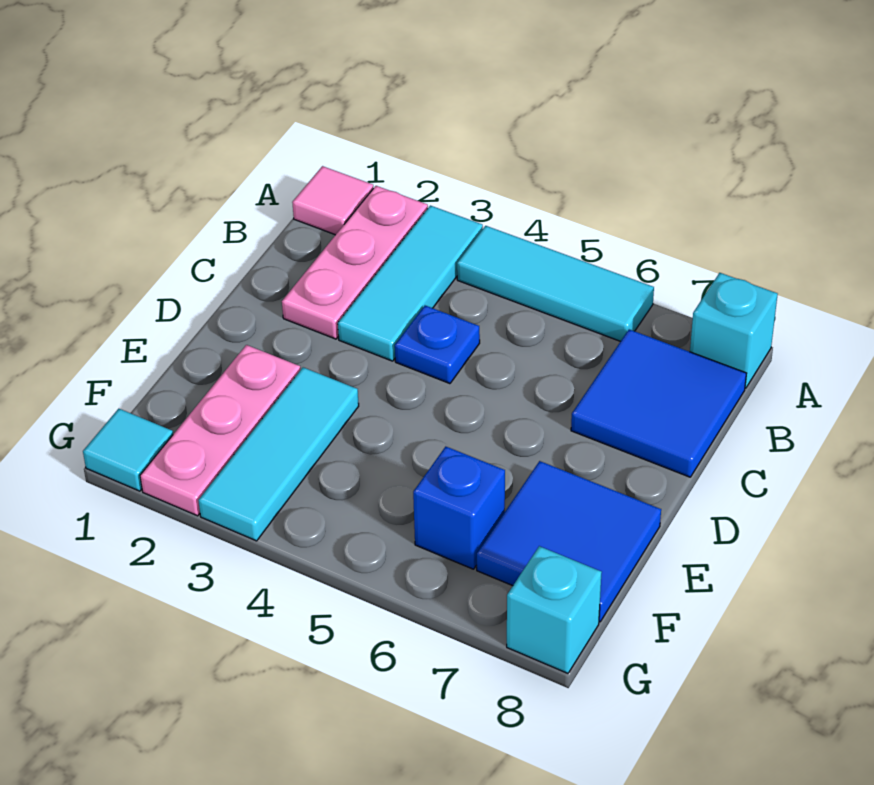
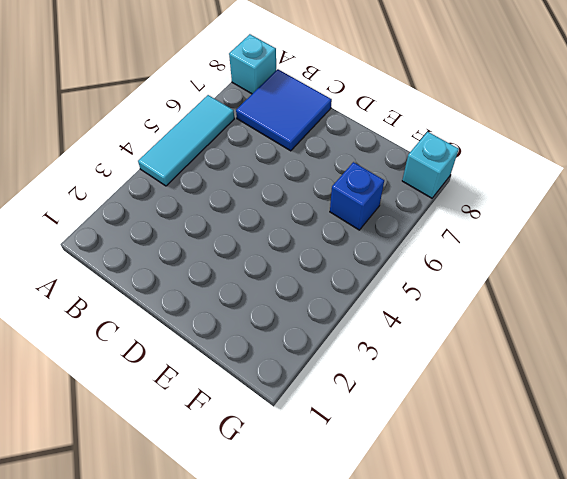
none -> pink 1x1 tile [292,166,373,235]
none -> pink 1x3 plate [282,186,428,339]
none -> cyan 1x3 tile [338,205,483,361]

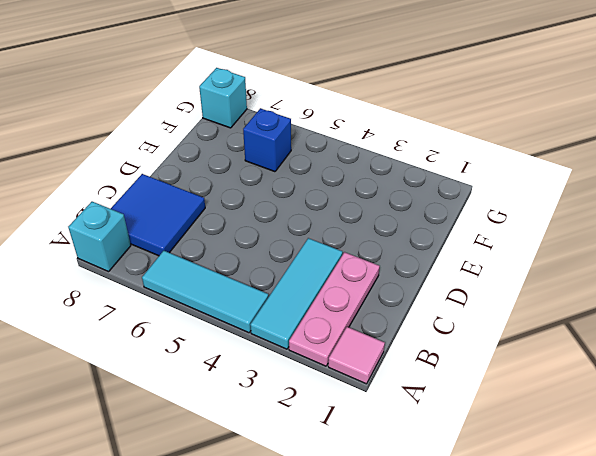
none -> blue 1x1 plate [395,306,480,384]
none -> pink 1x3 plate [140,345,300,516]
none -> cyan 1x3 tile [198,367,359,541]

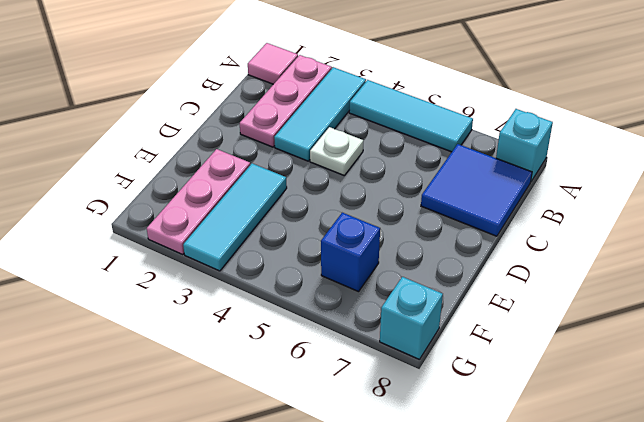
white 1x1 plate [310,127,363,175] -> blue 1x1 plate [395,306,480,384]
none -> blue 2x2 tile [477,461,661,622]
none -> cyan 1x1 tile [83,409,173,491]

